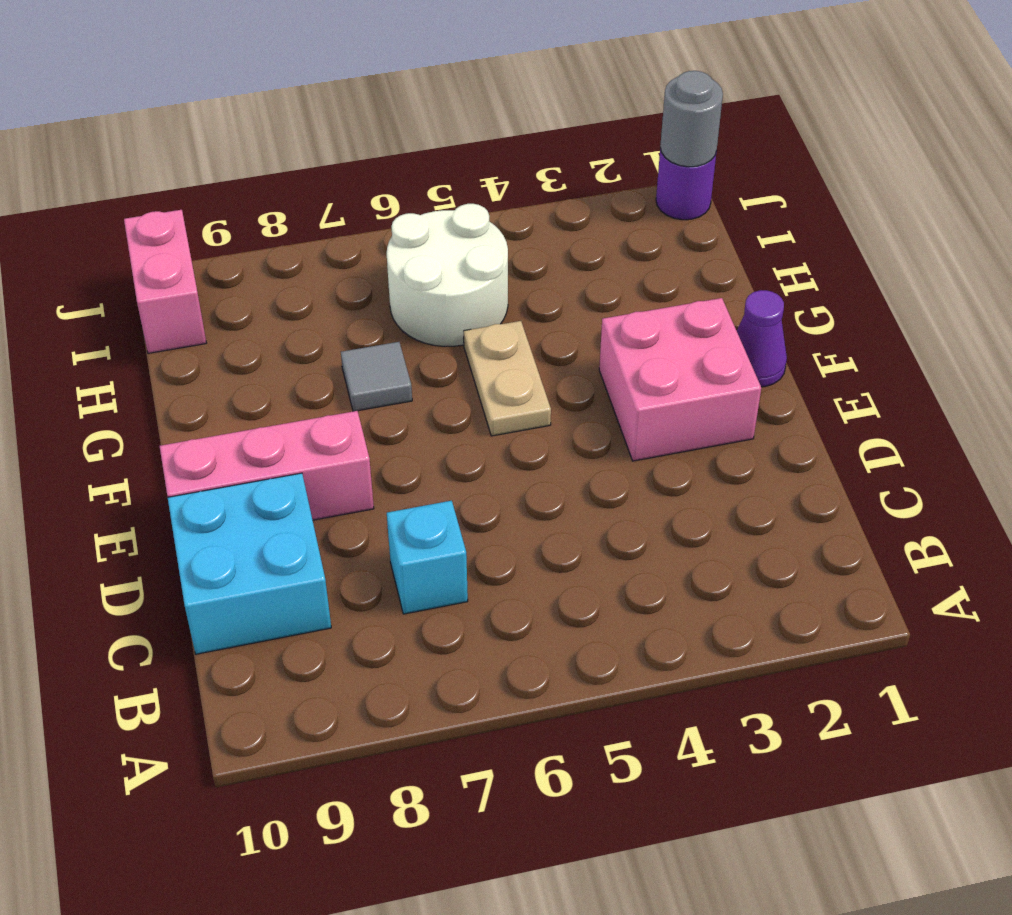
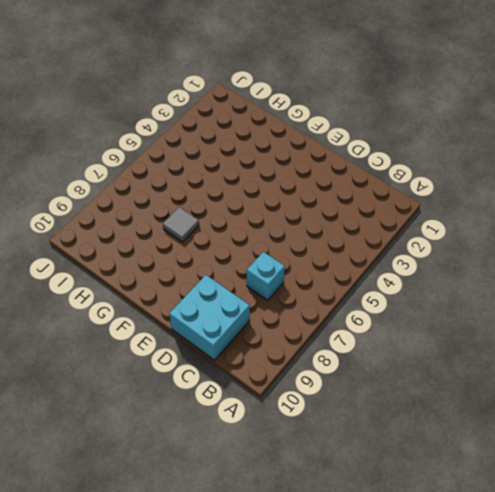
none -> pink 2x2 brick [599,298,761,461]
none -> pink 1x3 brick [160,411,374,520]

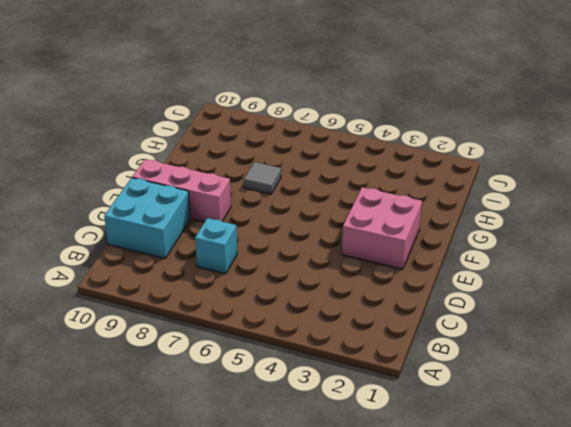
none -> purple 1x1 cone [737,290,787,387]
none -> tan 1x2 plate [464,321,551,436]

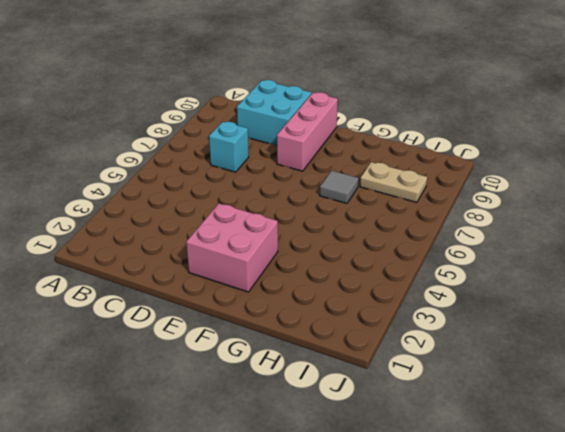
tan 1x2 plate [360,162,427,202] -> tan 1x2 plate moved to [464,321,551,436]
none -> purple 1x1 cone [737,290,787,387]
none -> white 2x2 round brick [387,204,508,346]

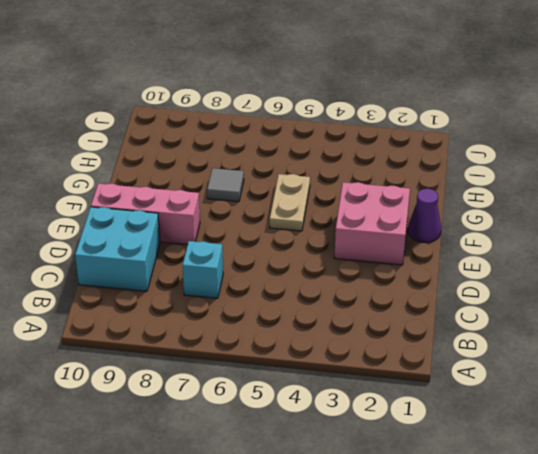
none -> white 2x2 round brick [387,204,508,346]
none -> pink 1x2 brick [124,210,206,353]

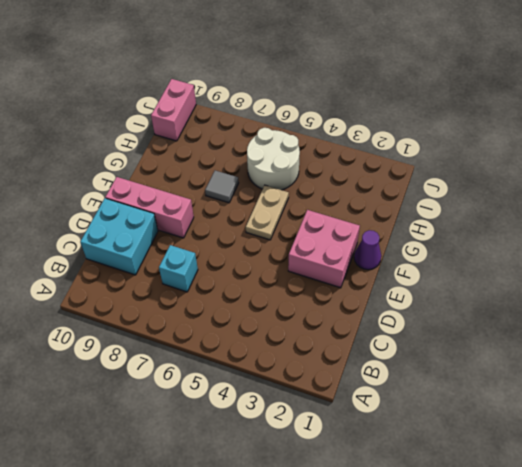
none -> purple 1x1 round brick [656,148,716,220]
none -> grey 1x1 round brick [660,71,723,167]

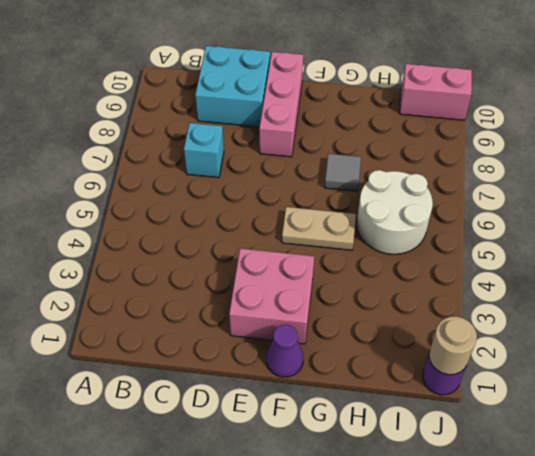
tan 1x1 round brick [429,317,477,375] -> grey 1x1 round brick [660,71,723,167]

